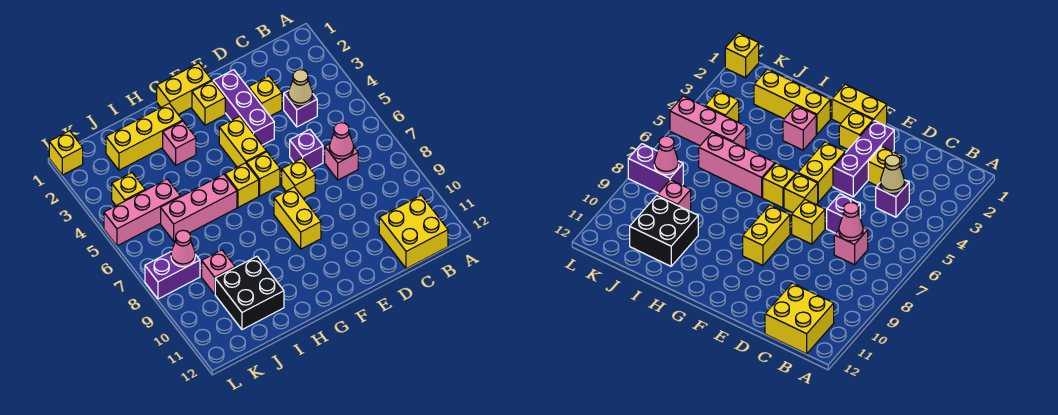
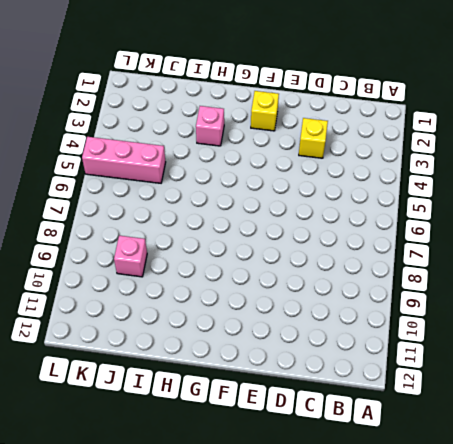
none -> yellow 2x2 brick [379,195,448,269]
none -> purple 1x1 brick [284,91,317,127]
none -> pink 1x1 brick [325,144,358,180]

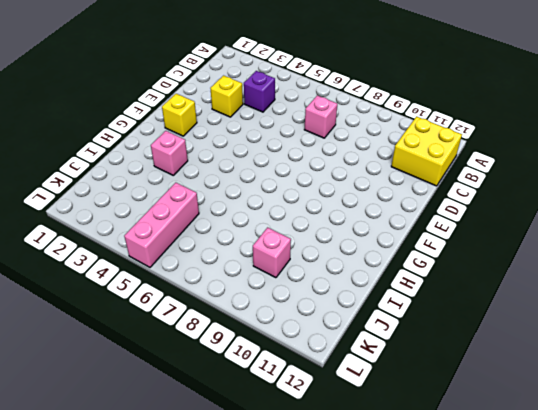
none -> purple 1x1 brick [290,129,323,169]
none -> purple 1x3 brick [213,70,274,145]
none -> yellow 1x1 brick [282,158,315,198]

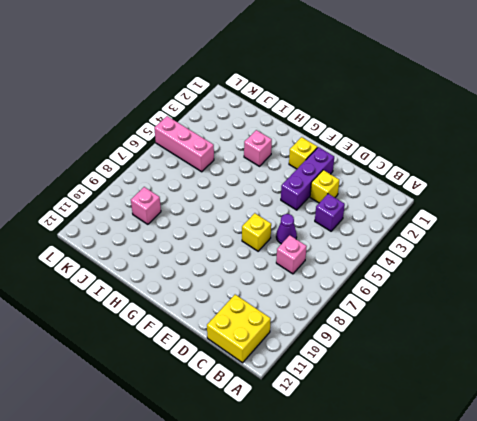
purple 1x1 cone [276,214,297,244] -> purple 1x1 brick [290,129,323,169]
none -> yellow 1x2 brick [157,63,212,114]
none -> yellow 1x2 brick [219,116,266,167]
none -> yellow 1x1 brick [247,152,280,196]

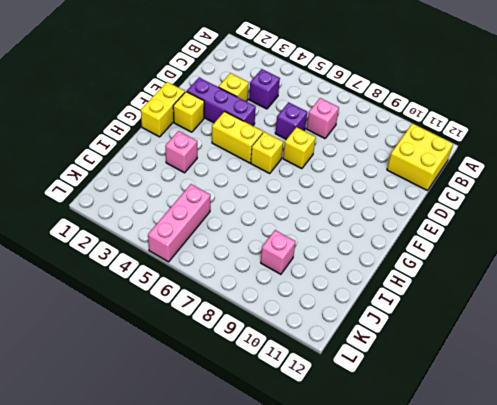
none -> yellow 1x2 brick [274,187,321,249]
none -> yellow 1x1 brick [225,163,259,207]
none -> yellow 1x3 brick [106,103,182,170]

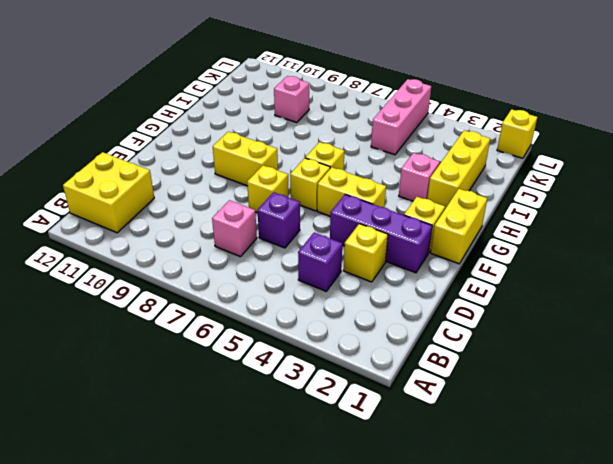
none -> pink 1x3 brick [161,174,237,241]
none -> black 2x2 brick [215,257,284,330]
none -> yellow 1x1 brick [112,173,145,206]

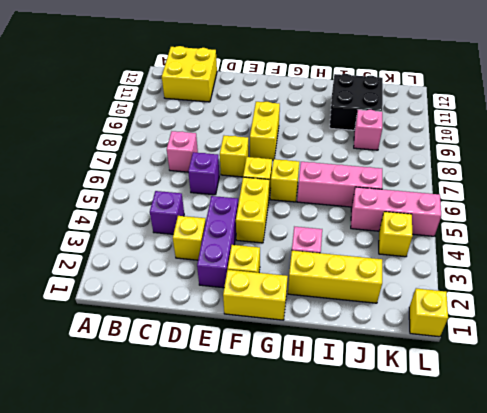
none -> purple 1x2 brick [145,252,200,299]
none -> tan 1x1 cone [288,70,313,106]
none -> pink 1x1 cone [329,123,354,159]

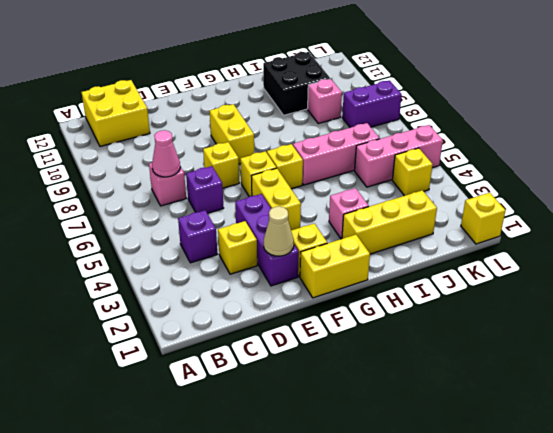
tan 1x1 cone [264,206,294,256] -> tan 1x1 cone moved to [288,70,313,106]
none -> pink 1x1 cone [171,230,195,267]

